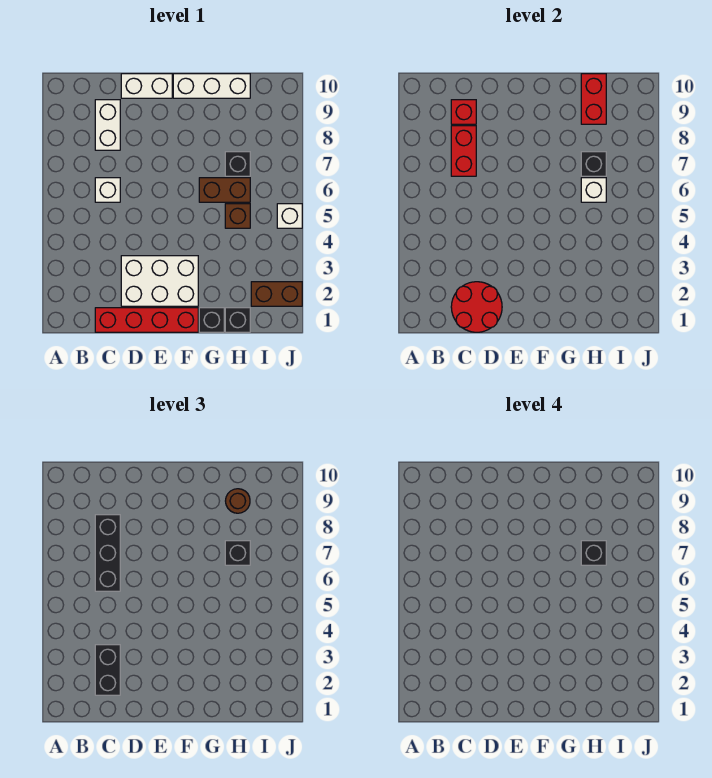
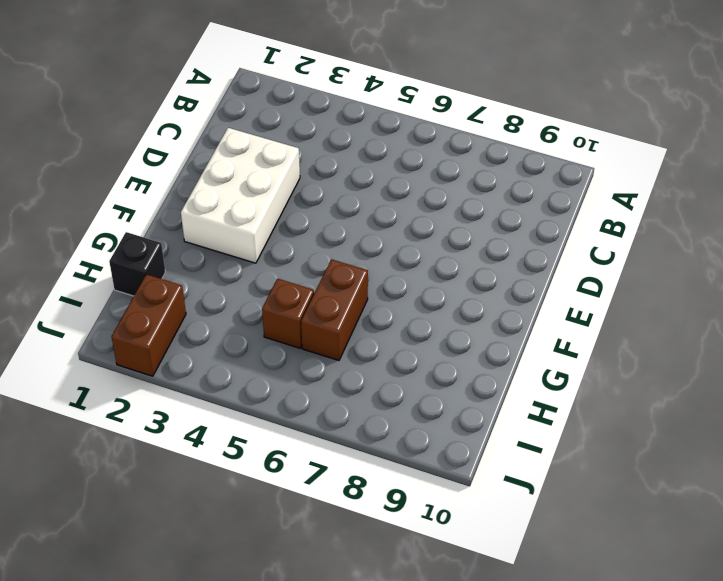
none -> red 1x4 brick [95,308,198,332]
none -> white 1x1 brick [95,178,120,202]
none -> white 1x2 brick [95,100,120,150]

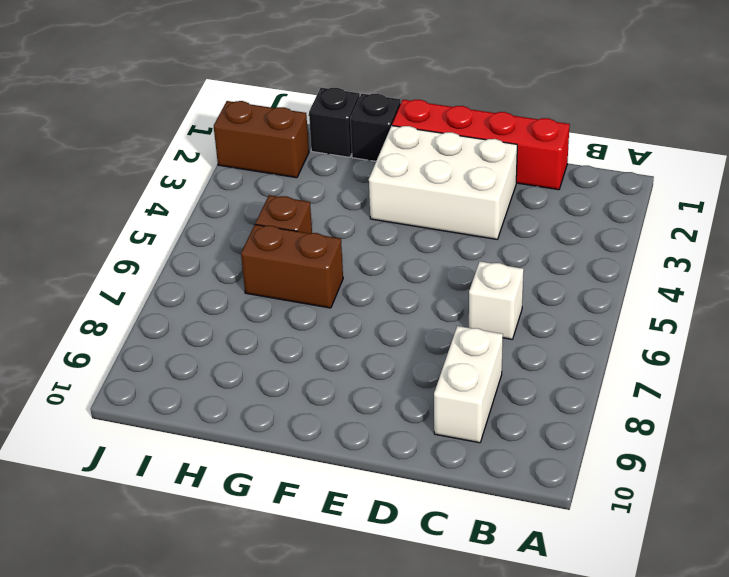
none -> white 1x2 brick [121,74,172,98]
none -> white 1x3 brick [173,74,250,98]
none -> black 1x1 brick [225,152,250,176]

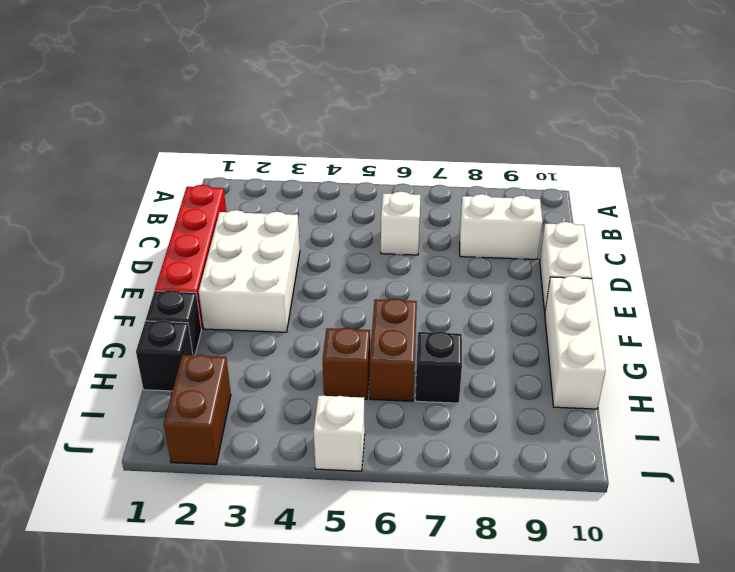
none -> red 2x2 round brick [451,282,502,332]
none -> red 1x2 brick [451,126,476,176]
none -> red 1x1 brick [451,100,476,124]

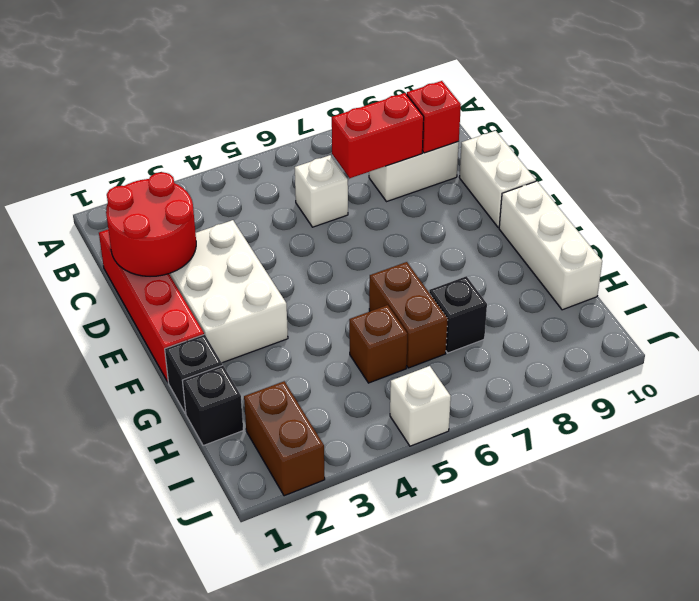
none -> white 1x1 brick [581,178,606,202]
none -> black 1x1 brick [581,152,606,176]
none -> red 1x2 brick [581,74,606,124]

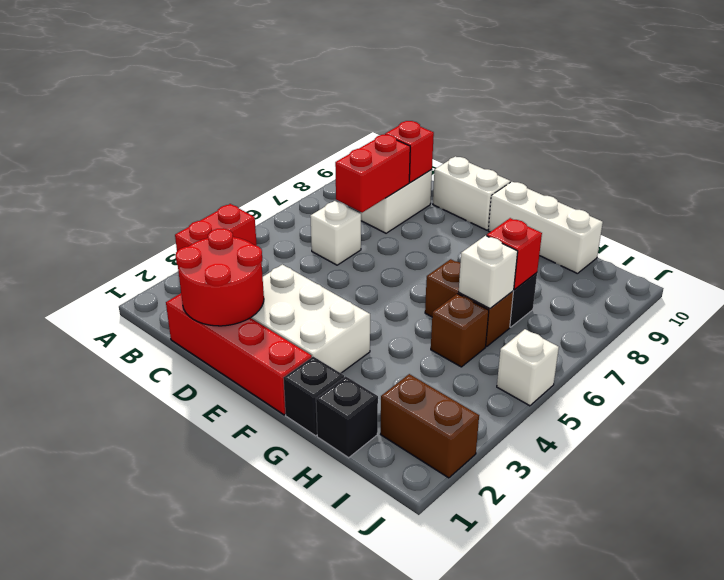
red 1x2 brick [175,204,257,251] -> red 1x2 brick moved to [581,74,606,124]
red 1x1 brick [487,218,542,289] -> black 1x1 brick [581,152,606,176]
none -> black 1x2 brick [95,645,120,695]
none -> black 1x3 brick [95,515,120,591]
none -> black 1x1 brick [225,541,250,565]

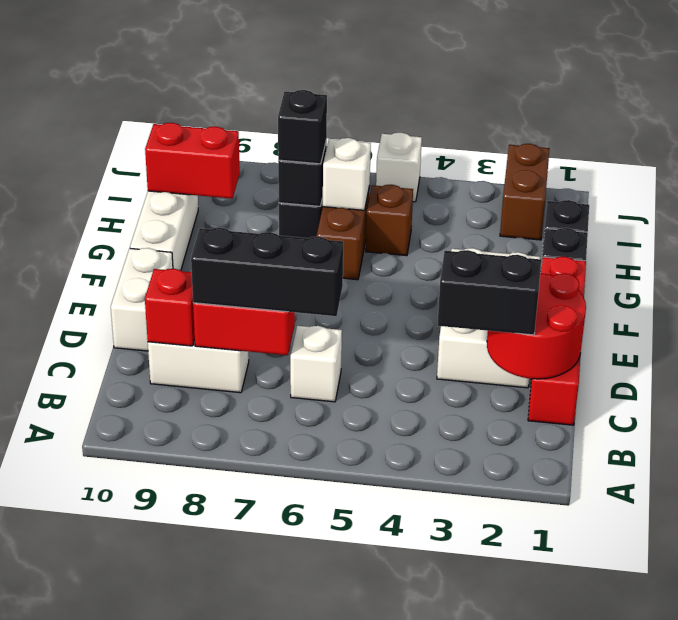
none -> brown 1x1 round brick [226,489,250,513]
none -> black 1x1 brick [581,541,606,565]

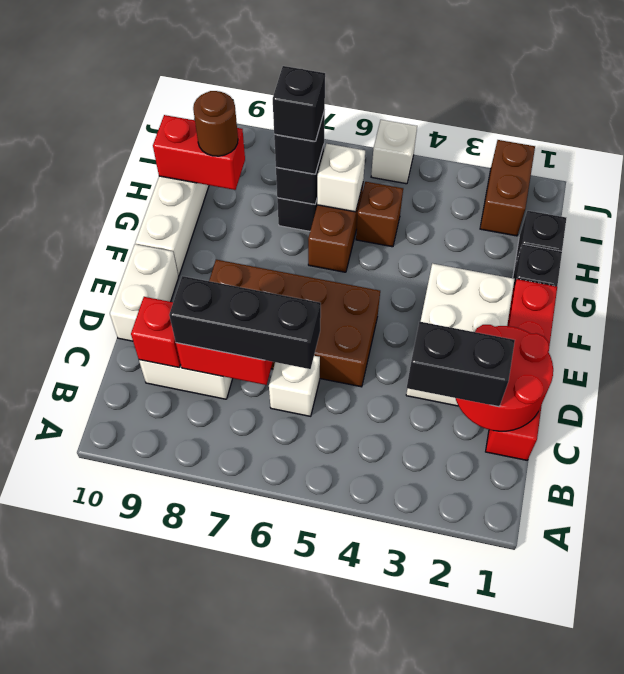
brown 2x4 brick [209,260,380,387] -> none

